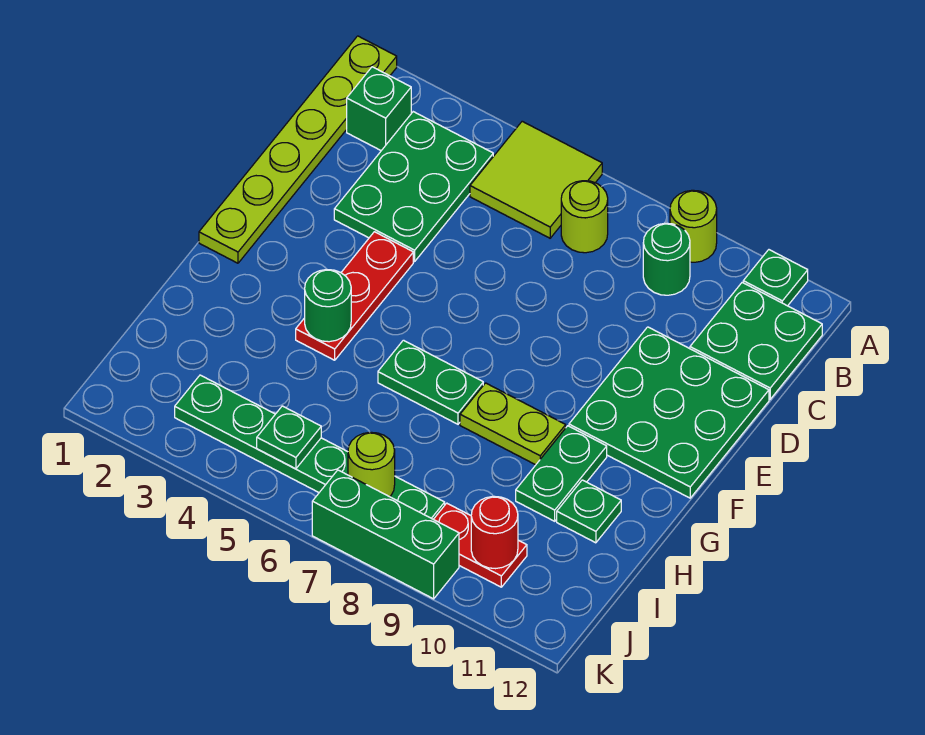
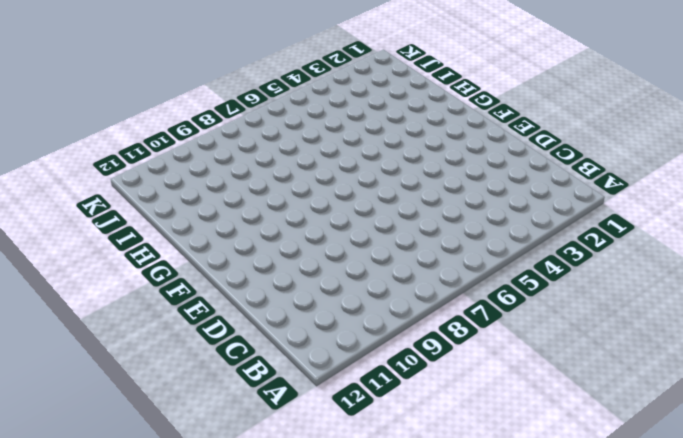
none -> lime 1x6 plate [199,36,397,263]
none -> lime 2x2 tile [470,121,602,238]
none -> lime 1x1 round brick [670,190,717,262]

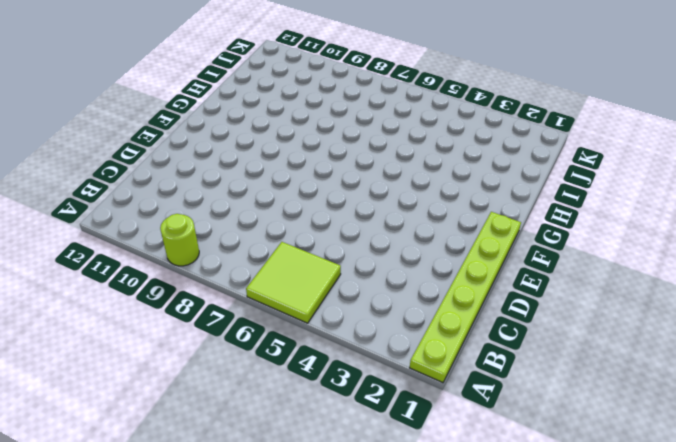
none -> green 1x1 plate [743,250,808,306]
none -> green 1x1 brick [347,67,411,151]
none -> green 2x3 plate [334,112,493,261]

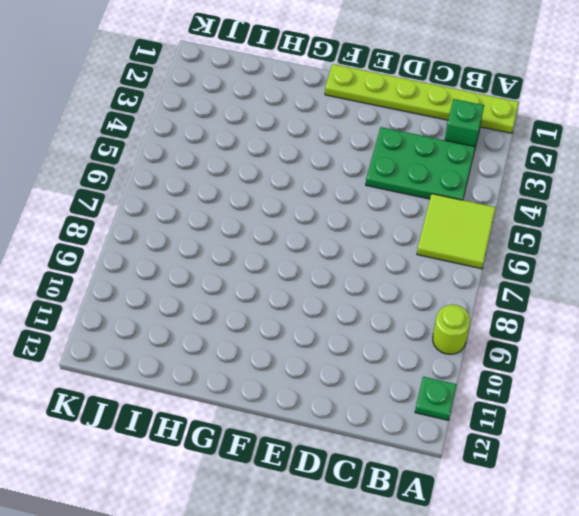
none -> lime 1x1 round brick [561,181,608,253]
none -> green 1x1 round brick [643,223,690,295]
none -> green 2x2 plate [690,283,822,399]

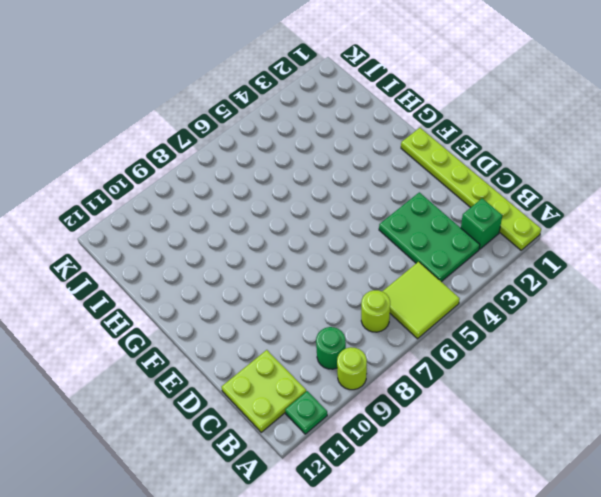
lime 2x2 plate [221,350,306,432] -> green 2x2 plate [690,283,822,399]
none -> green 3x3 plate [569,327,769,498]
none -> red 1x3 plate [296,232,413,360]
none -> green 1x2 plate [378,340,483,424]

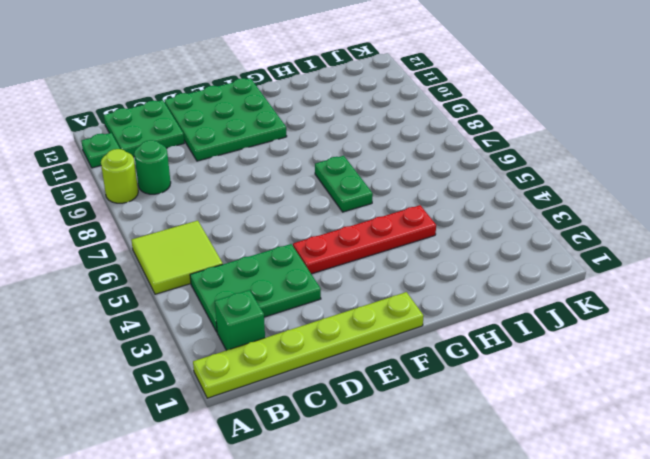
red 1x4 plate [293,205,436,274] -> red 1x3 plate [296,232,413,360]
none -> lime 1x1 round brick [561,181,608,253]
none -> lime 1x2 plate [460,383,566,465]
none -> green 1x2 plate [516,426,607,521]

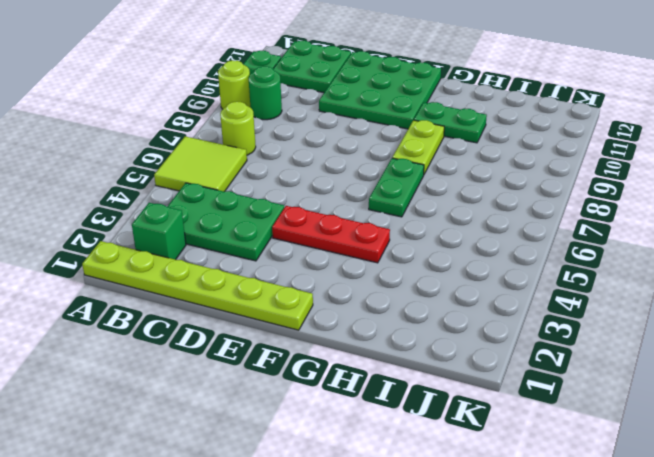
none -> green 1x1 plate [557,480,621,543]
none -> green 1x6 plate [175,375,445,519]
none -> red 1x2 plate [434,503,527,587]

